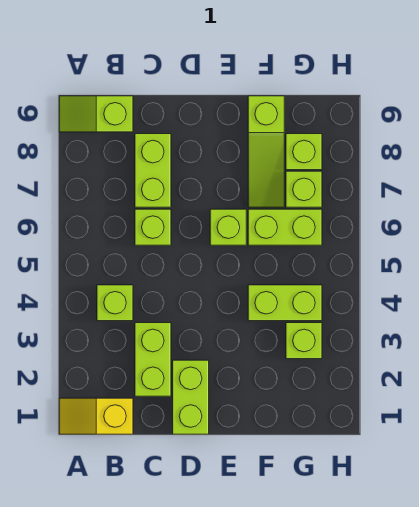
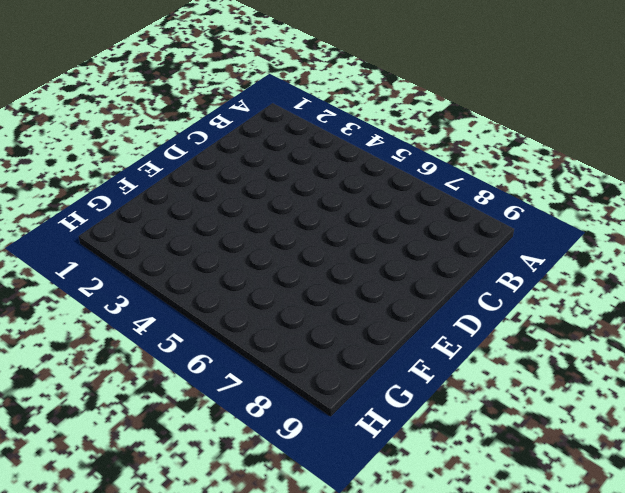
none -> yellow 1x2 slope [59,398,133,434]
none -> lime 1x2 slope [59,96,133,132]
none -> lime 1x1 brick [97,285,133,321]

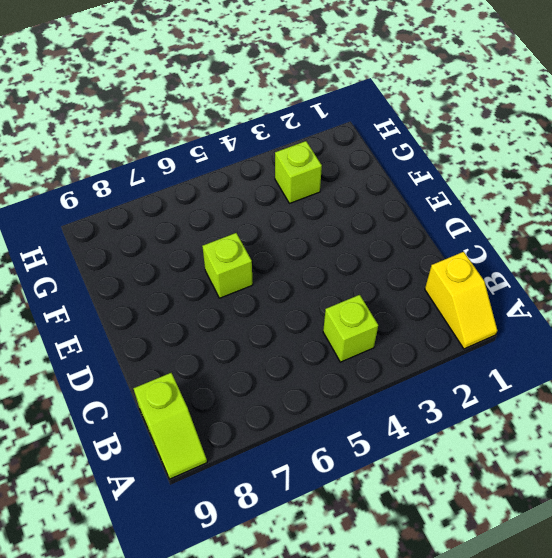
none -> lime 1x2 brick [135,323,171,396]
none -> lime 1x1 brick [135,209,171,245]
none -> lime 1x2 brick [135,134,171,207]

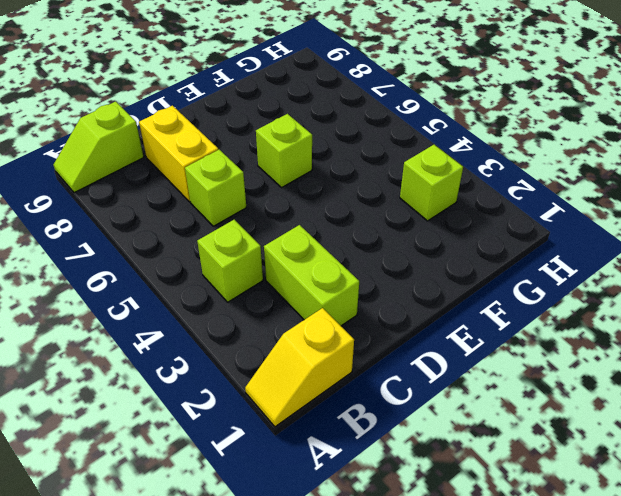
yellow 1x2 brick [139,106,218,202] -> lime 1x2 brick [135,134,171,207]
none -> lime 1x2 brick [173,360,209,434]
none -> lime 1x2 brick [248,285,322,321]
none -> lime 1x2 brick [248,209,322,245]

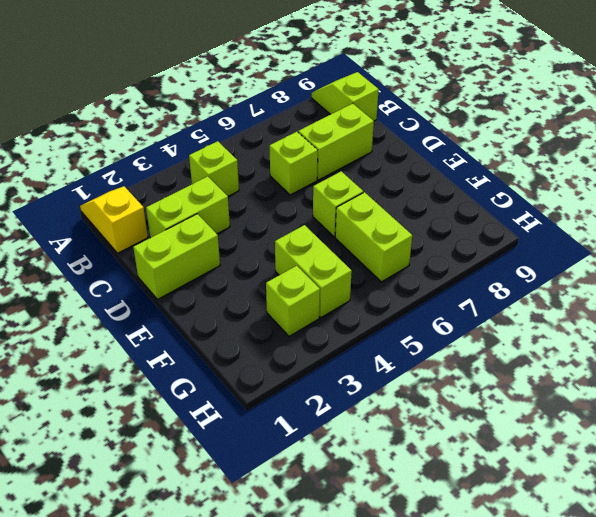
none -> lime 1x3 slope [248,96,284,207]
none -> lime 1x1 brick [286,171,322,207]
none -> lime 1x1 brick [286,134,322,170]

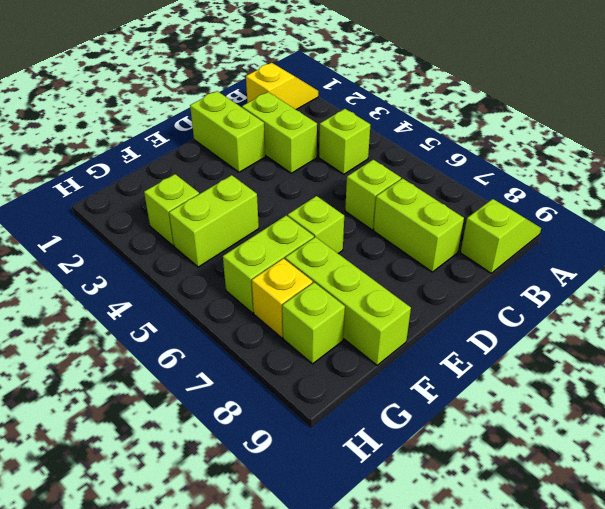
lime 1x3 brick [285,237,411,365] -> lime 1x3 slope [248,96,284,207]
yellow 1x1 brick [252,259,313,338] -> lime 1x1 brick [286,171,322,207]

